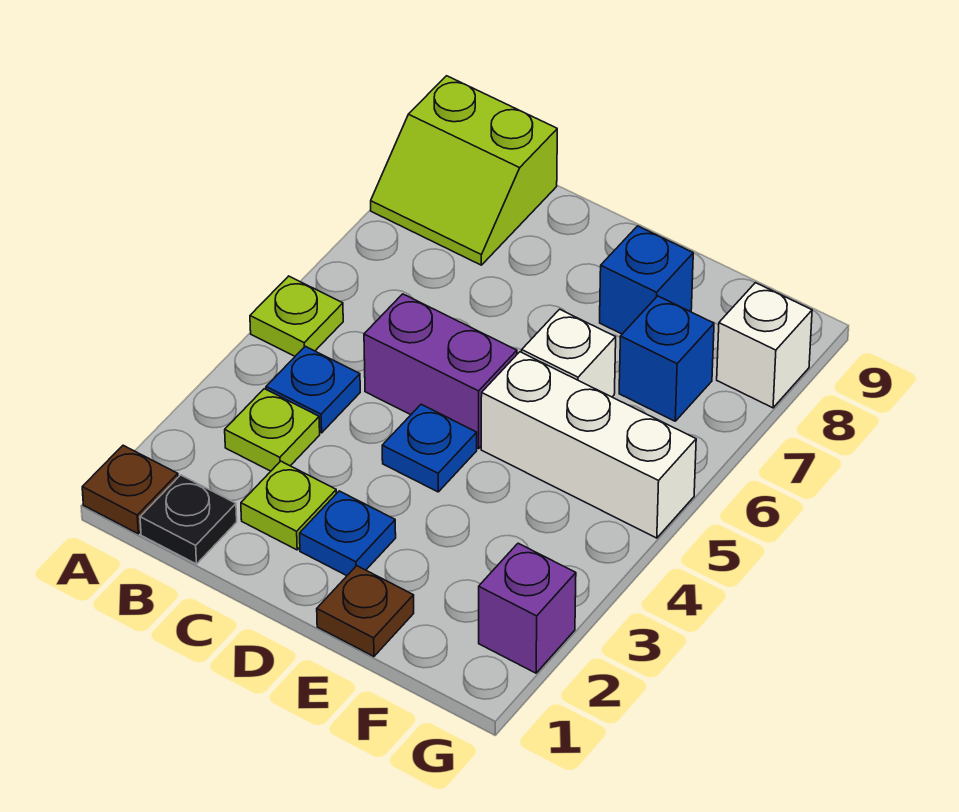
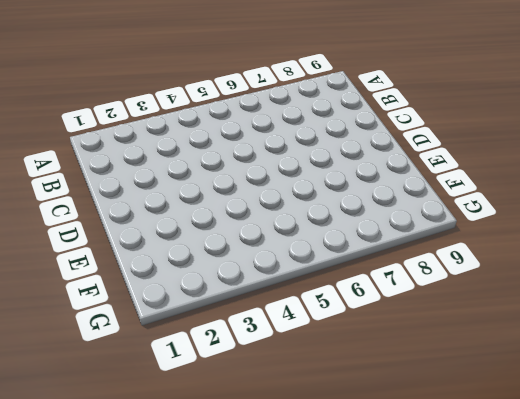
none -> brown 1x1 plate [82,445,178,534]
none -> lime 1x1 plate [250,276,343,356]
none -> lime 2x2 slope [371,76,557,265]

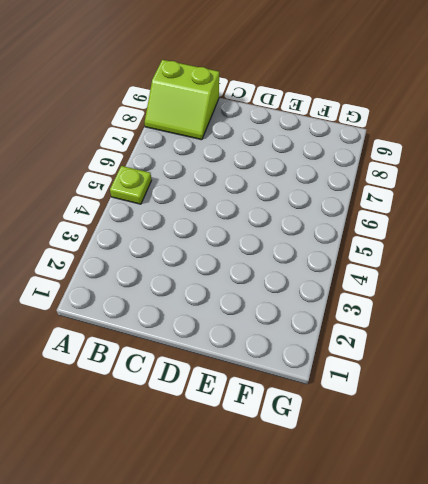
none -> brown 1x1 plate [82,445,178,534]
none -> black 1x1 plate [140,475,237,564]
none -> lime 1x1 plate [225,389,320,471]

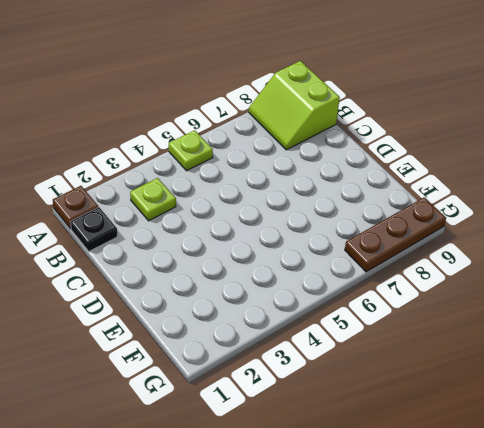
brown 1x3 plate [345,197,446,272] -> white 1x1 brick [717,283,812,408]
none -> blue 1x1 plate [266,346,360,433]
none -> lime 1x1 plate [241,461,336,550]
none -> purple 1x2 brick [364,294,517,449]

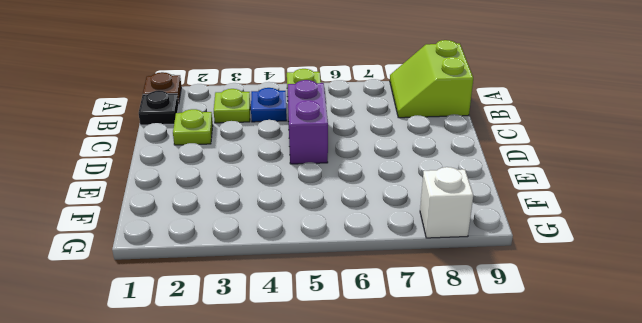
none -> blue 1x1 plate [300,491,396,576]
none -> blue 1x1 plate [382,404,477,492]
none -> brown 1x1 plate [317,566,414,656]

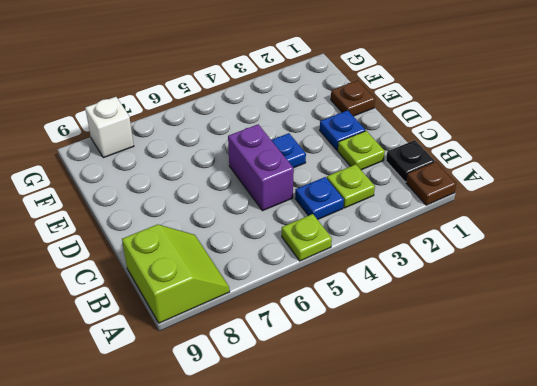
none -> white 1x3 brick [481,352,696,538]
none -> white 1x1 brick [522,309,616,397]
none -> blue 1x1 brick [600,226,693,334]

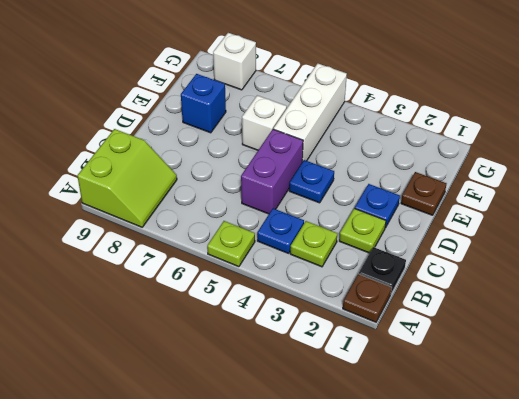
none -> blue 1x1 brick [619,296,714,421]
none -> purple 1x1 brick [479,543,576,673]

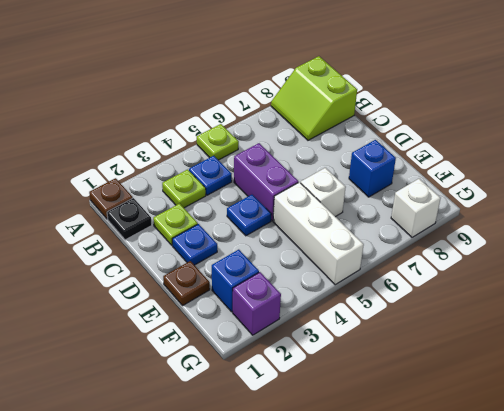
blue 1x1 brick [212,250,259,312] -> blue 1x1 brick moved to [619,296,714,421]

